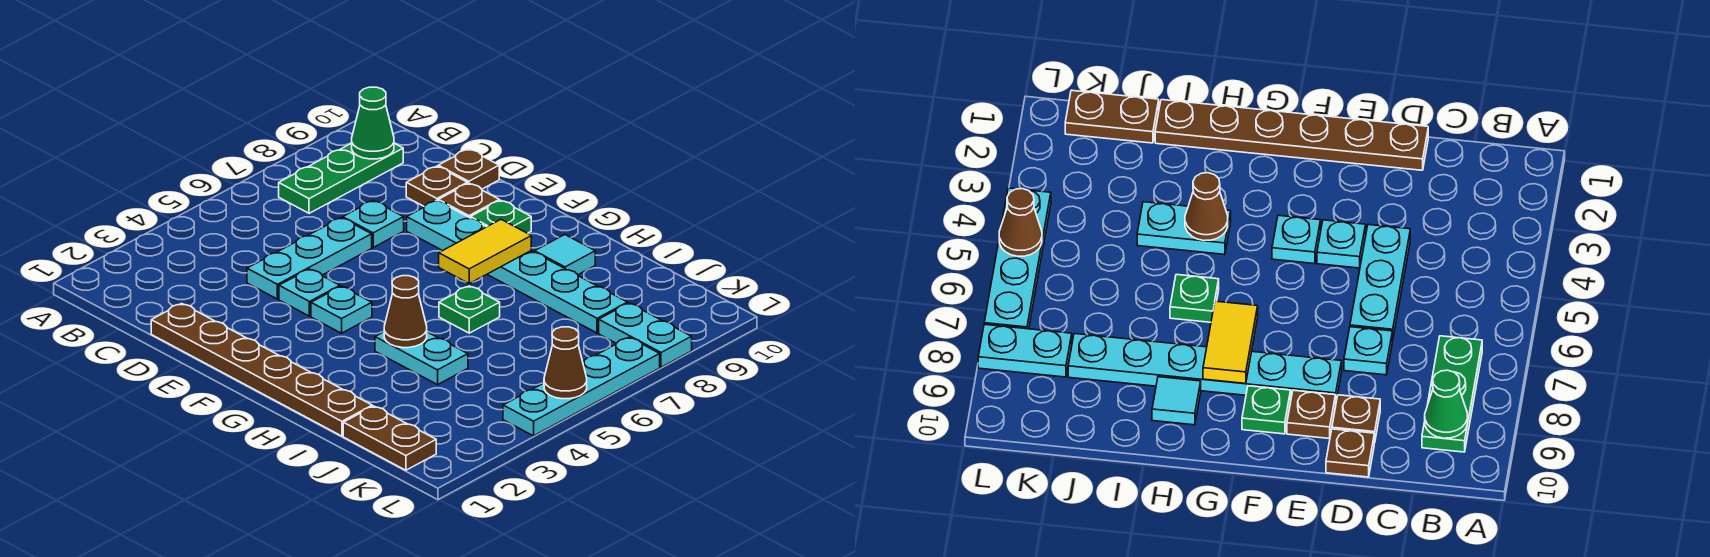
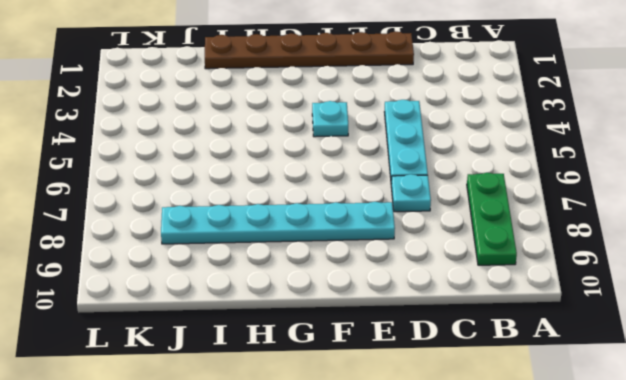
none -> brown 1x1 plate [406,166,467,206]
none -> brown 1x1 plate [438,149,499,189]
none -> cyan 1x1 plate [279,269,340,316]

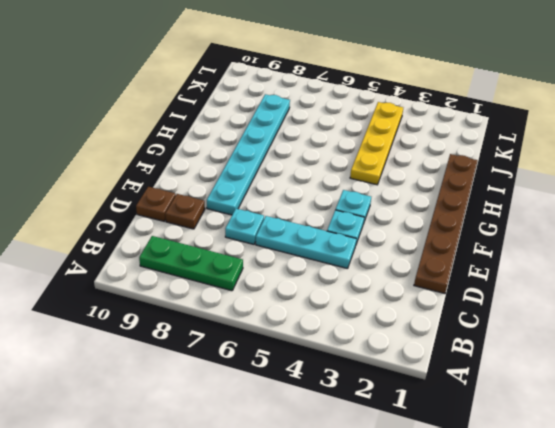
yellow 1x4 plate [350,102,403,185] -> cyan 1x2 plate [375,332,468,385]
none -> brown 1x1 plate [438,183,499,218]
none -> green 1x1 plate [471,200,531,233]
none -> green 1x1 plate [439,286,500,333]

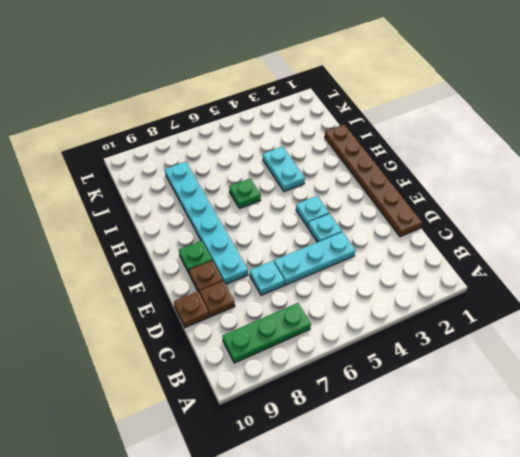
none -> cyan 1x1 tile [535,235,595,275]
none -> brown 1x2 plate [343,406,436,470]
none -> cyan 1x2 plate [599,303,692,367]

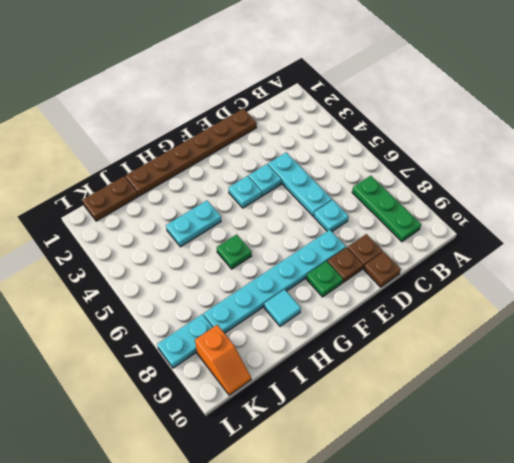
orange 1x2 slope [195,325,251,395] -> none
none -> cyan 1x4 plate [503,337,660,436]
none -> green 1x1 cone [352,87,394,159]
none -> yellow 1x2 tile [439,220,531,283]

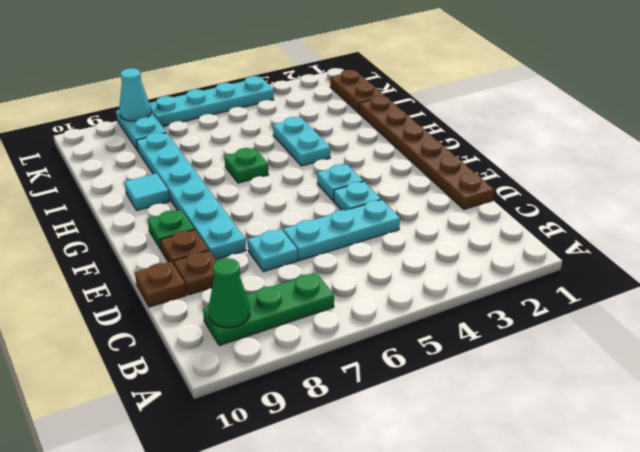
cyan 1x1 cone [119,68,151,121] -> none
none -> yellow 1x2 tile [439,220,531,283]
none -> brown 1x1 cone [384,276,427,348]
none -> brown 1x1 cone [544,327,587,399]

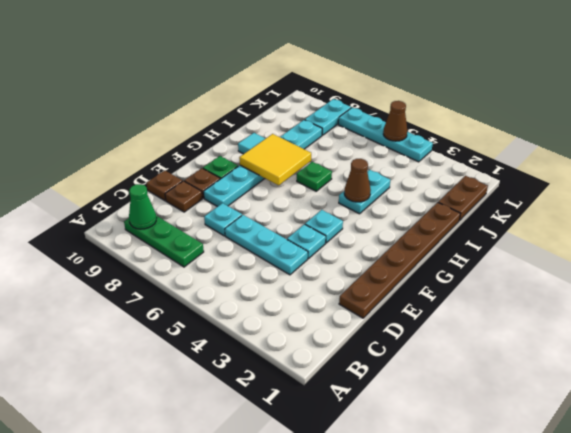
yellow 2x2 tile [239,134,311,185] -> yellow 1x2 tile [439,220,531,283]

